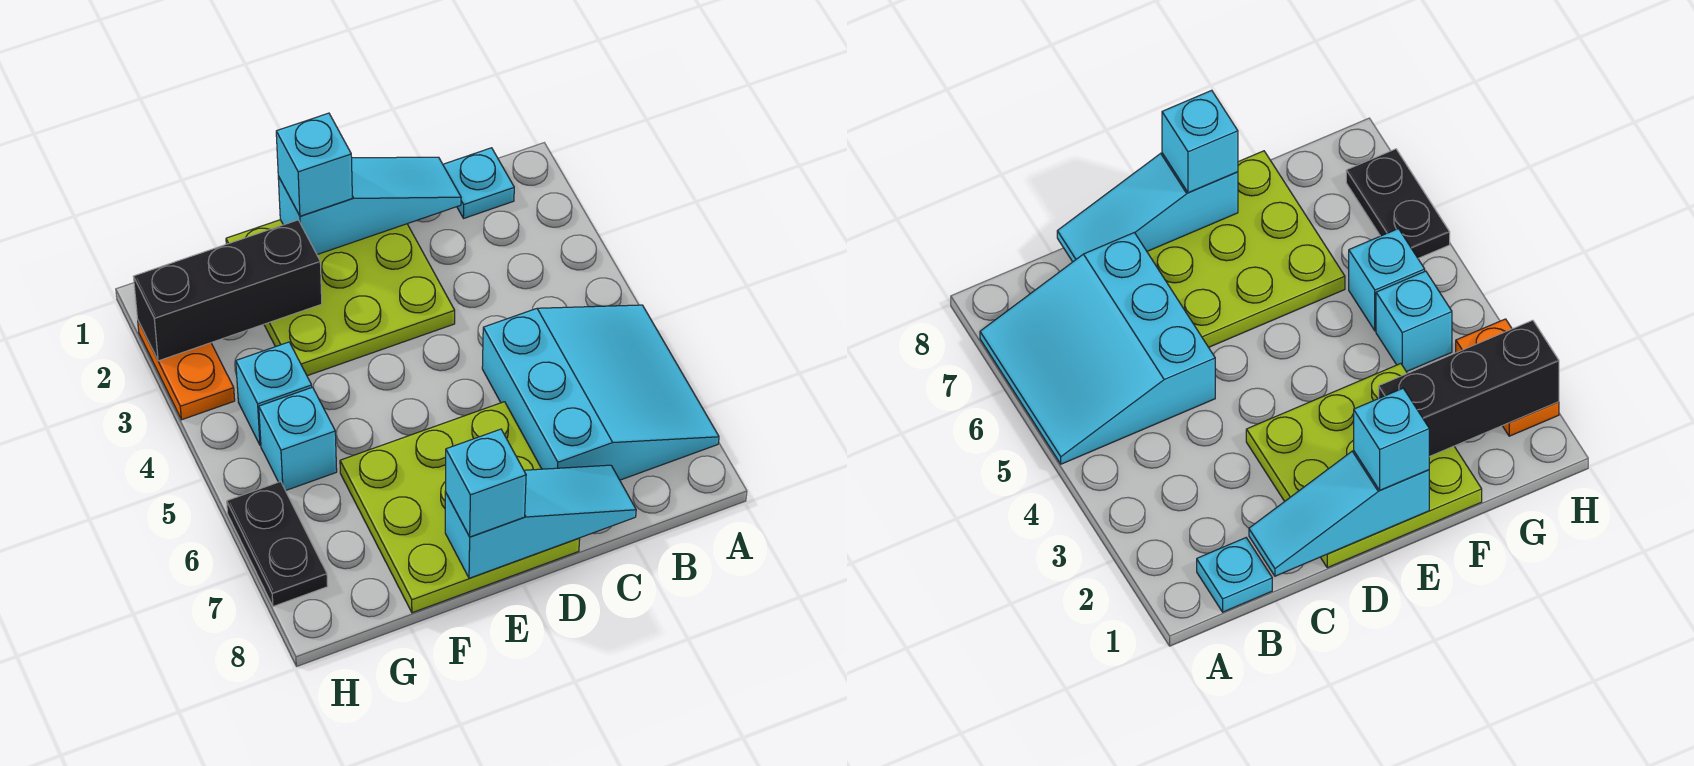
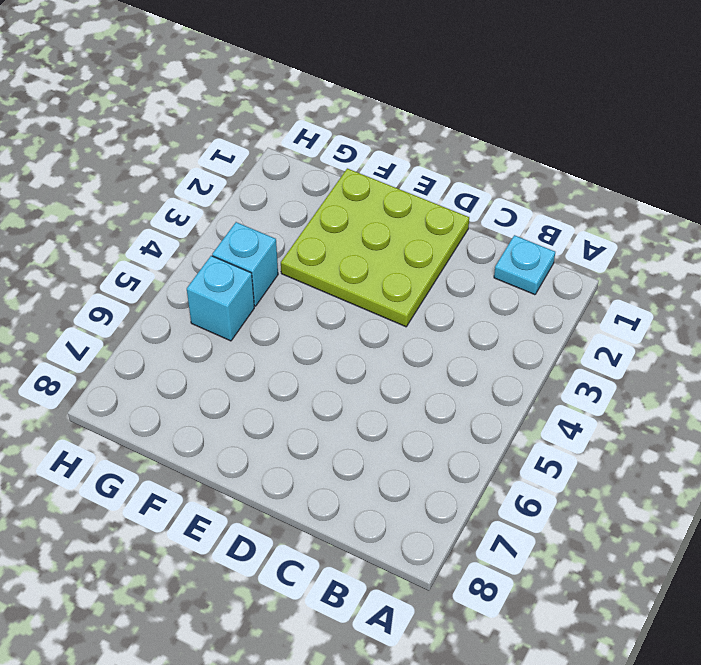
none -> cyan 3x3 slope [482,305,719,480]
none -> lime 3x3 plate [340,402,580,613]
none -> orange 1x2 plate [138,321,235,420]

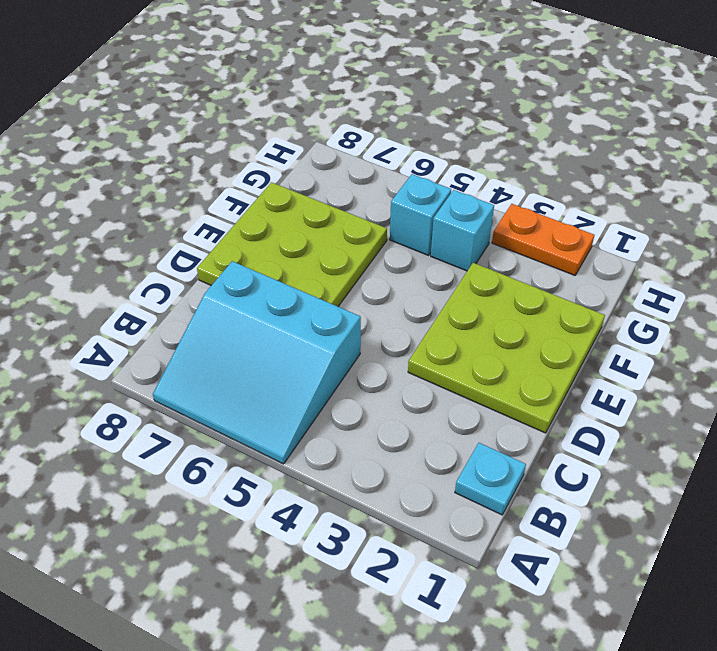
none -> black 1x2 plate [227,482,328,606]
none -> cyan 1x3 slope [278,157,461,255]
none -> cyan 1x3 slope [445,465,636,578]

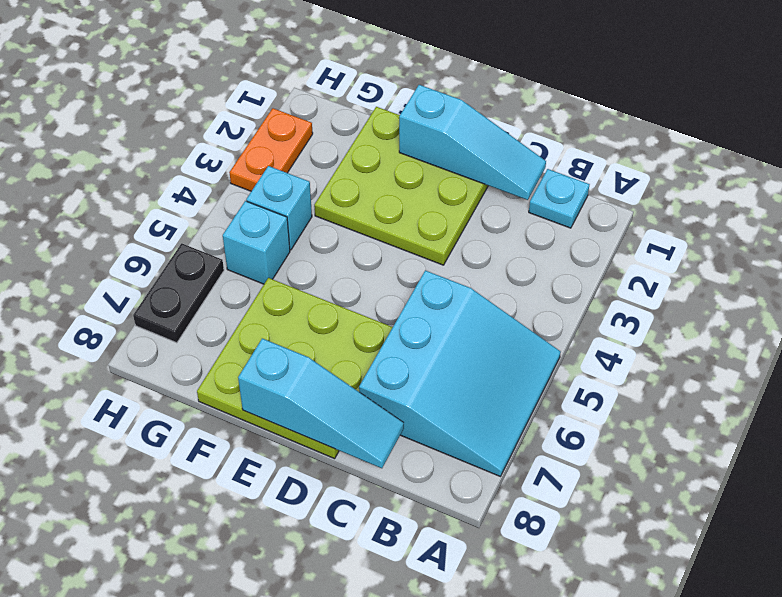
none -> black 1x3 brick [133,220,322,361]
none -> cyan 1x1 brick [276,113,352,216]
none -> cyan 1x1 brick [446,429,526,537]

